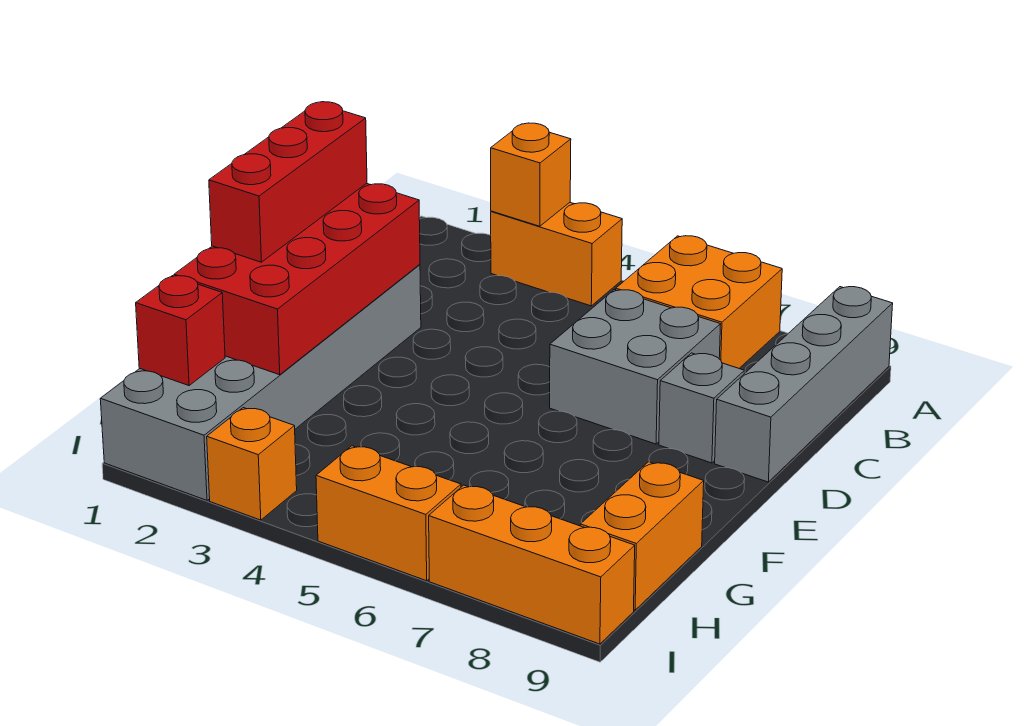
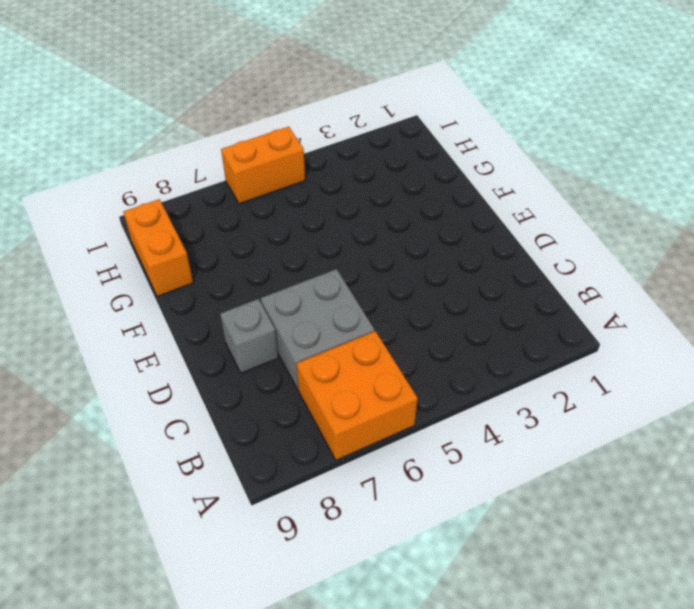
none -> orange 1x2 brick [491,203,622,306]
none -> grey 1x4 brick [715,287,893,482]
none -> grey 2x6 brick [100,264,421,500]

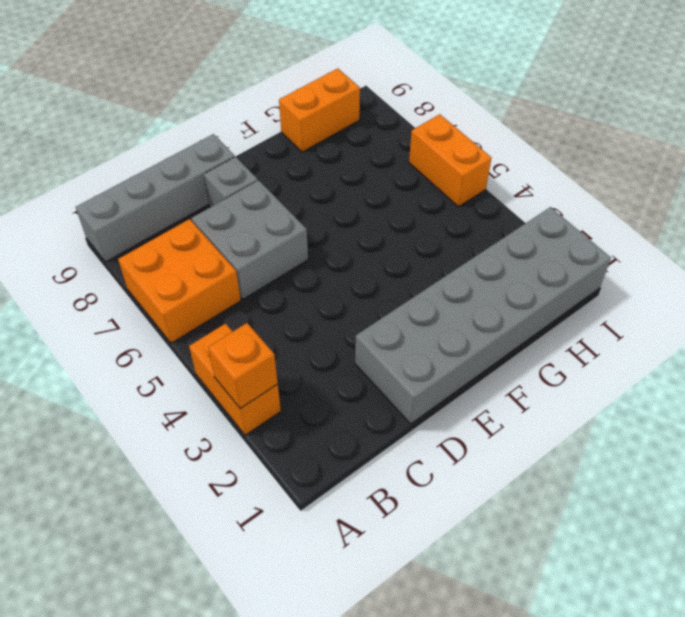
none -> orange 1x1 brick [207,408,297,520]
none -> orange 1x3 brick [429,485,635,644]
none -> red 2x4 brick [174,183,420,375]

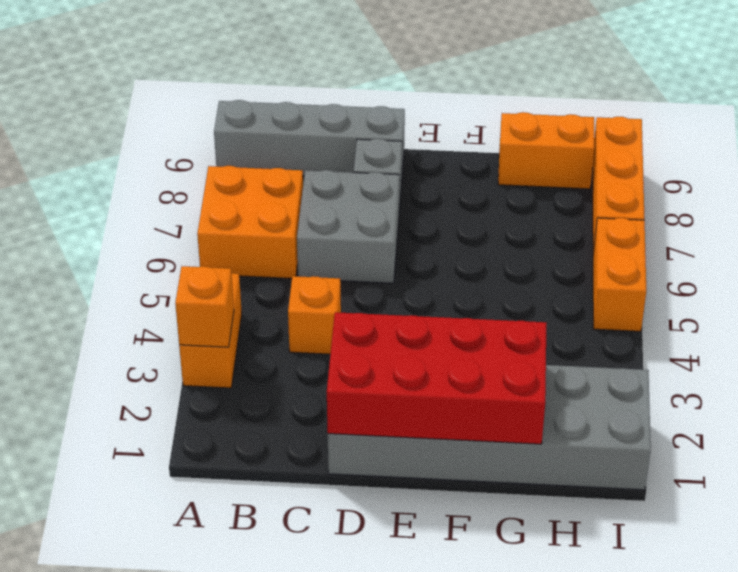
orange 1x1 brick [288,276,341,354] -> orange 1x1 brick moved to [207,408,297,520]
none -> red 1x1 brick [136,276,225,386]
none -> red 1x3 brick [209,102,367,262]

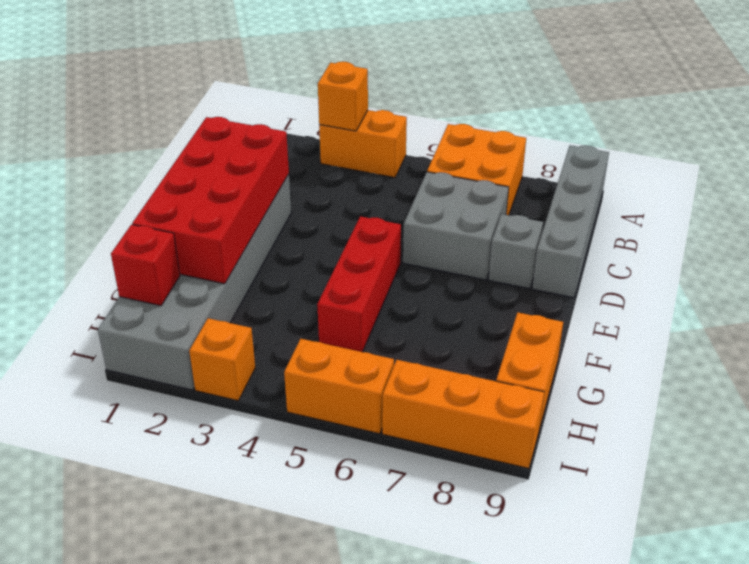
red 1x3 brick [317,216,401,352] -> red 1x3 brick moved to [209,102,367,262]

